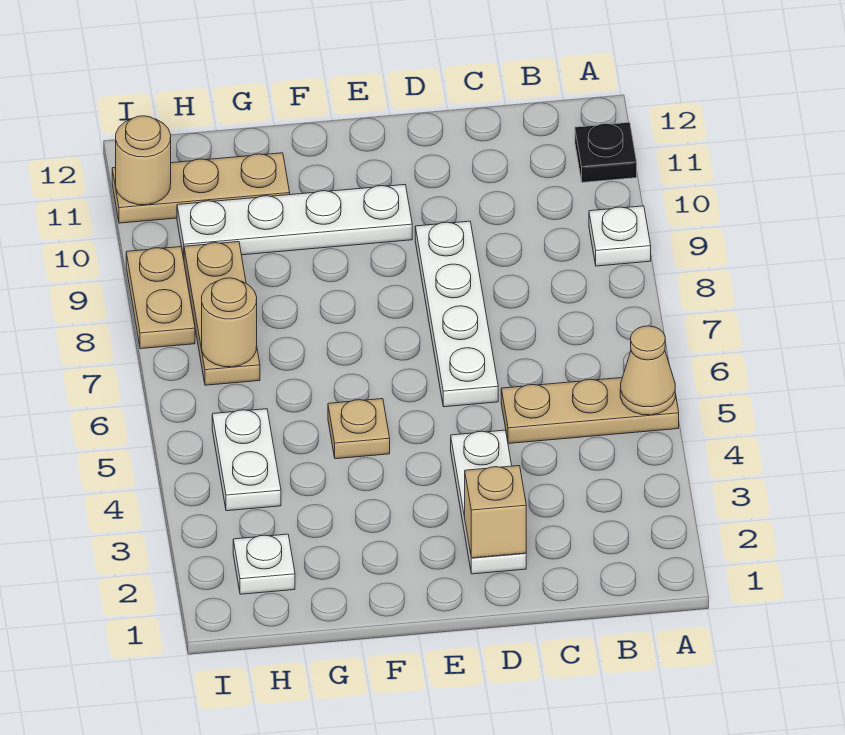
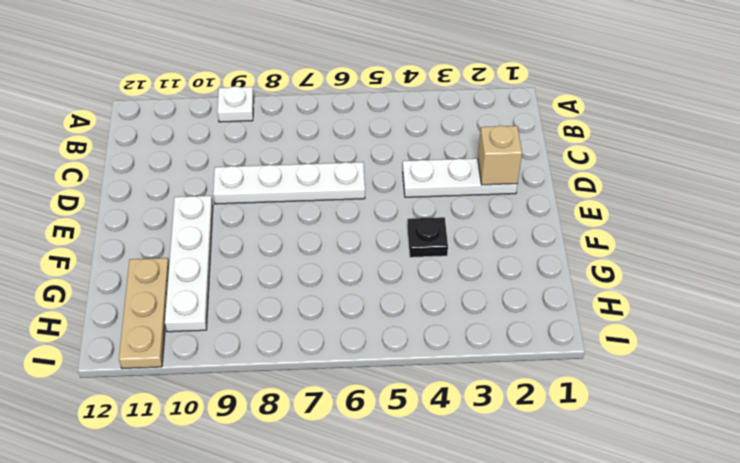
black 1x1 plate [407,217,448,257] -> black 1x1 plate moved to [575,122,637,183]
none -> tan 1x3 plate [501,378,679,444]
none -> tan 1x1 plate [328,399,390,459]
none -> white 1x1 plate [233,534,295,594]

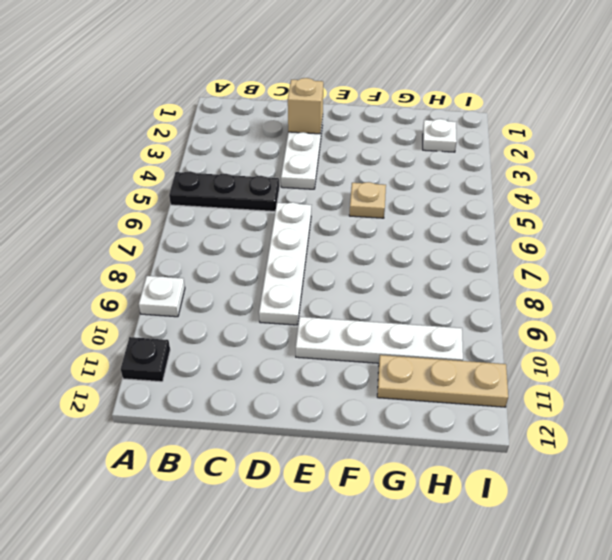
black 1x3 plate [169,171,279,211] -> tan 1x3 plate [501,378,679,444]
none -> white 1x2 plate [212,409,281,511]
none -> tan 1x3 plate [184,242,260,385]
none -> tan 1x2 plate [126,247,195,349]

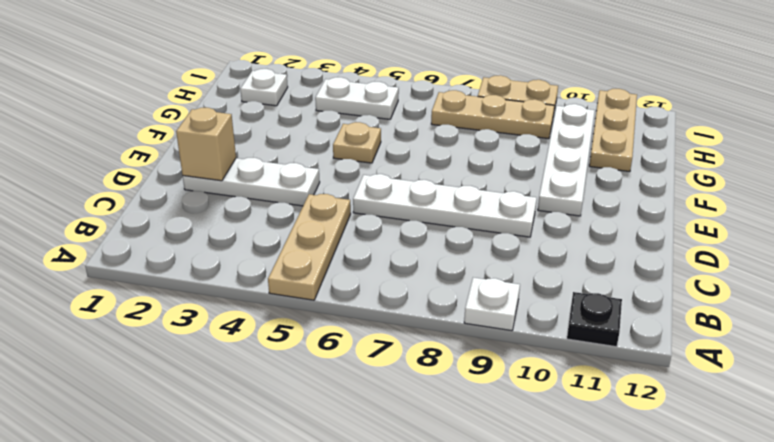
none -> tan 1x1 cone [620,326,675,415]
none -> tan 1x1 round brick [202,278,257,367]
none -> tan 1x1 round brick [116,116,171,205]

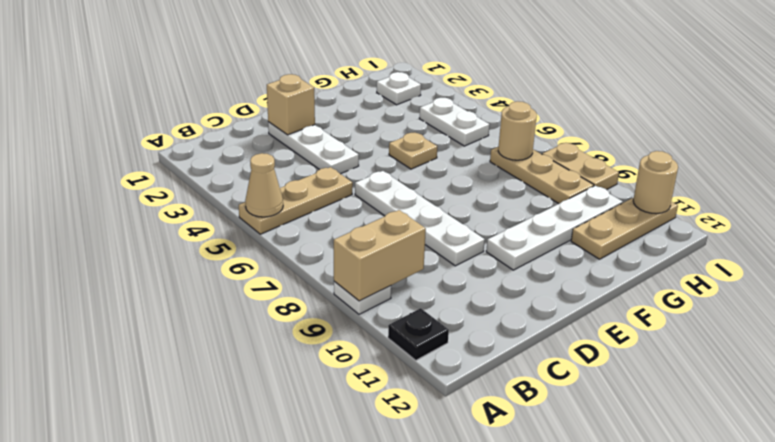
tan 1x2 brick [334,210,426,301] -> none

